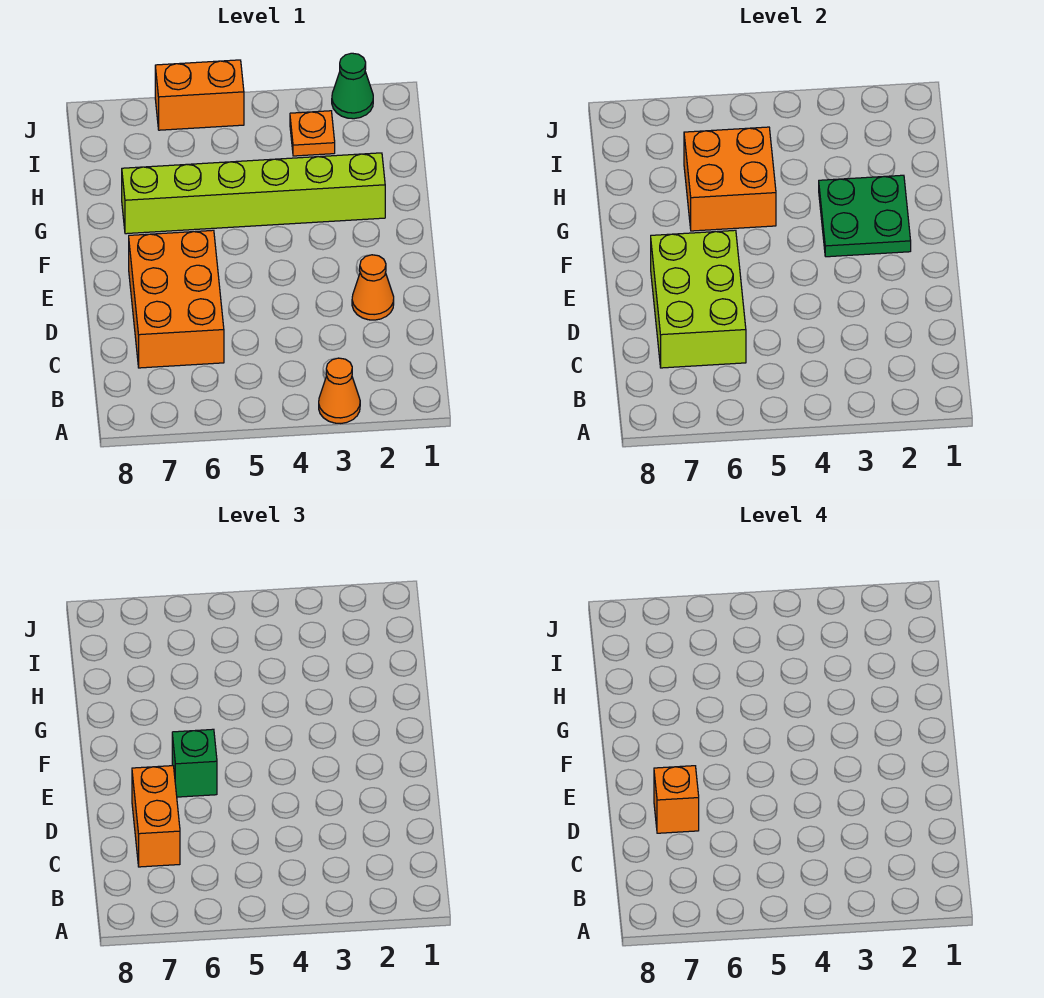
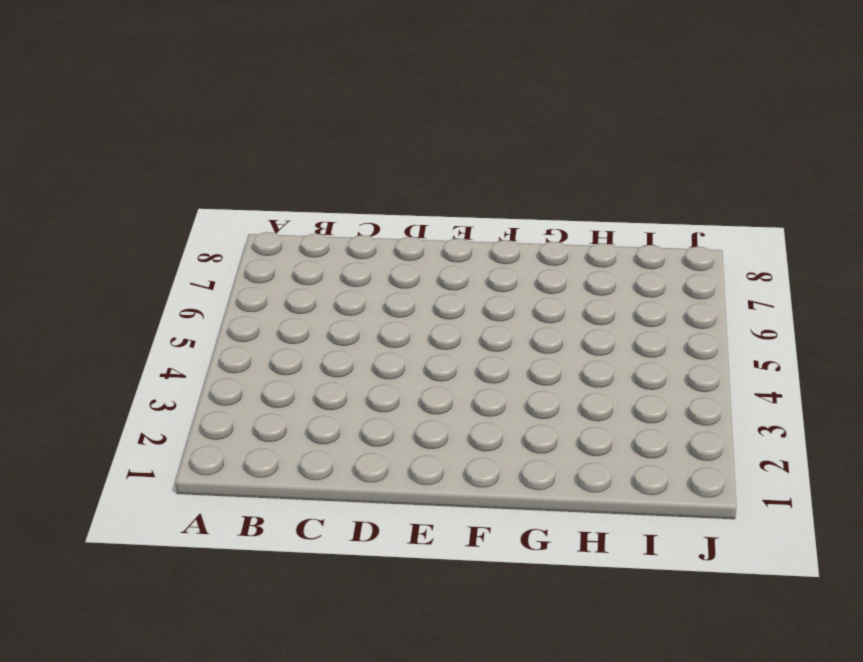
none -> orange 1x1 cone [319,358,360,423]
none -> orange 2x3 brick [129,230,224,368]
none -> orange 1x1 cone [352,255,394,320]

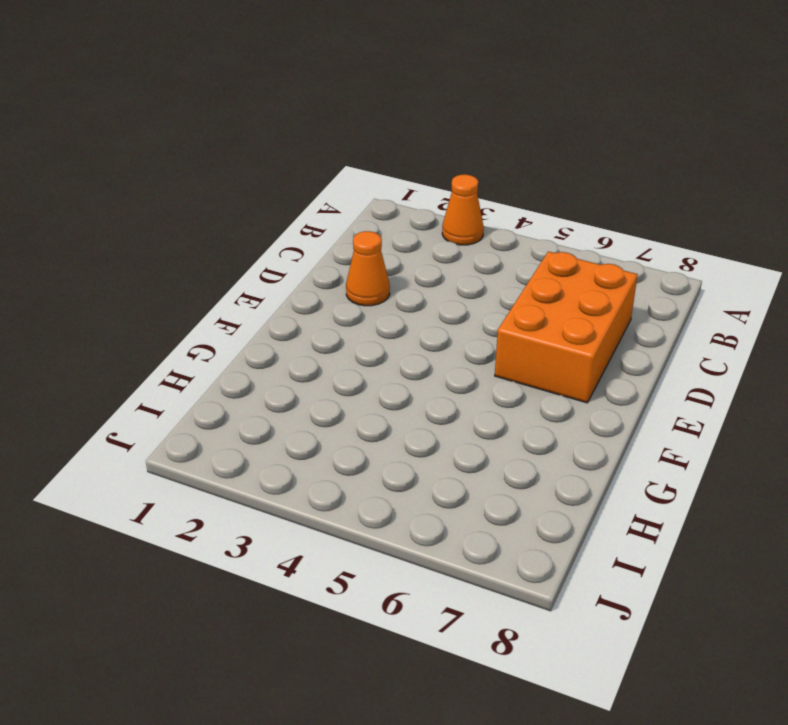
none -> lime 1x6 brick [122,153,385,234]
none -> orange 1x1 plate [290,111,335,156]
none -> green 1x1 cone [332,53,373,119]

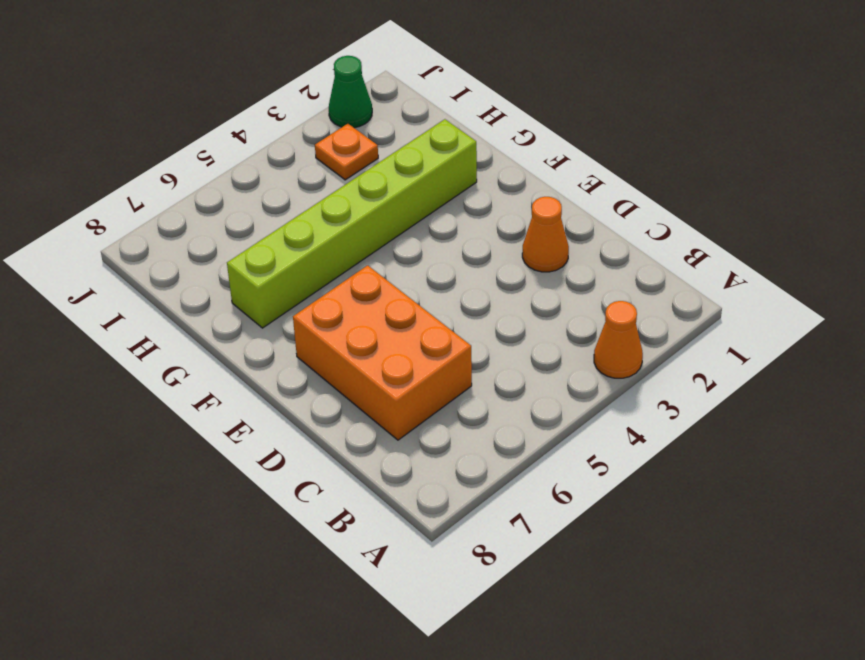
none -> orange 1x2 brick [155,60,244,130]
none -> lime 2x3 brick [651,230,746,368]
none -> green 2x2 plate [819,175,911,257]

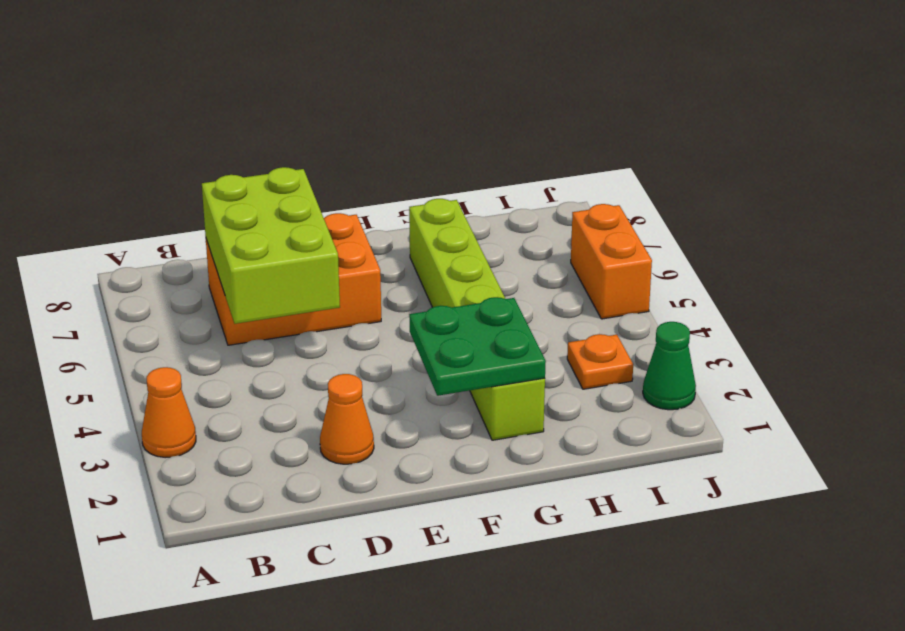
lime 2x3 brick [202,167,340,324] -> lime 2x3 brick turned to [651,230,746,368]
none -> orange 2x2 brick [684,127,776,231]
none -> orange 1x2 brick [132,766,180,867]
none -> green 1x1 brick [172,729,217,797]

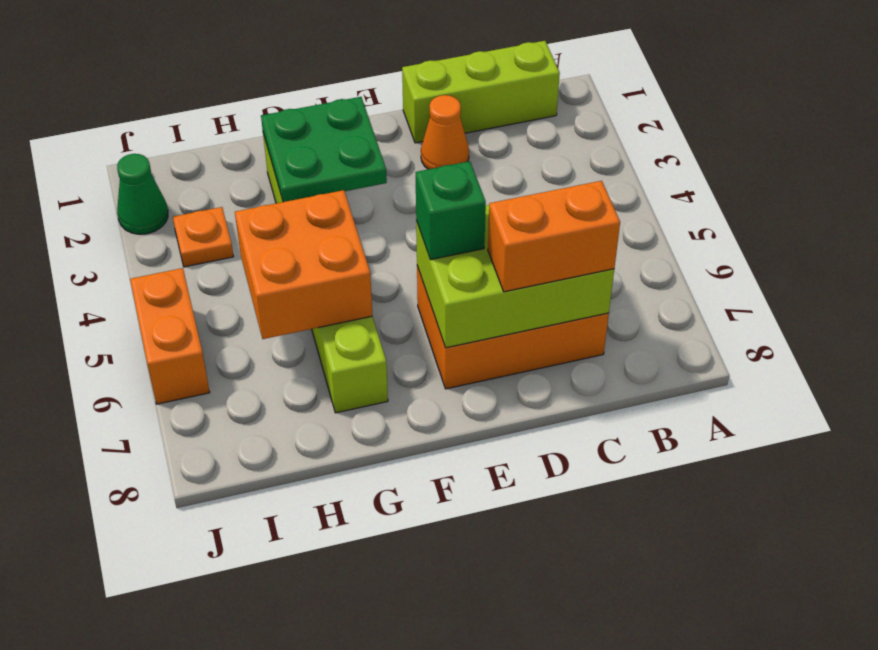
lime 1x3 brick [402,41,560,143] -> none
none -> orange 1x1 cone [319,358,360,423]
none -> orange 1x1 brick [654,766,699,833]

